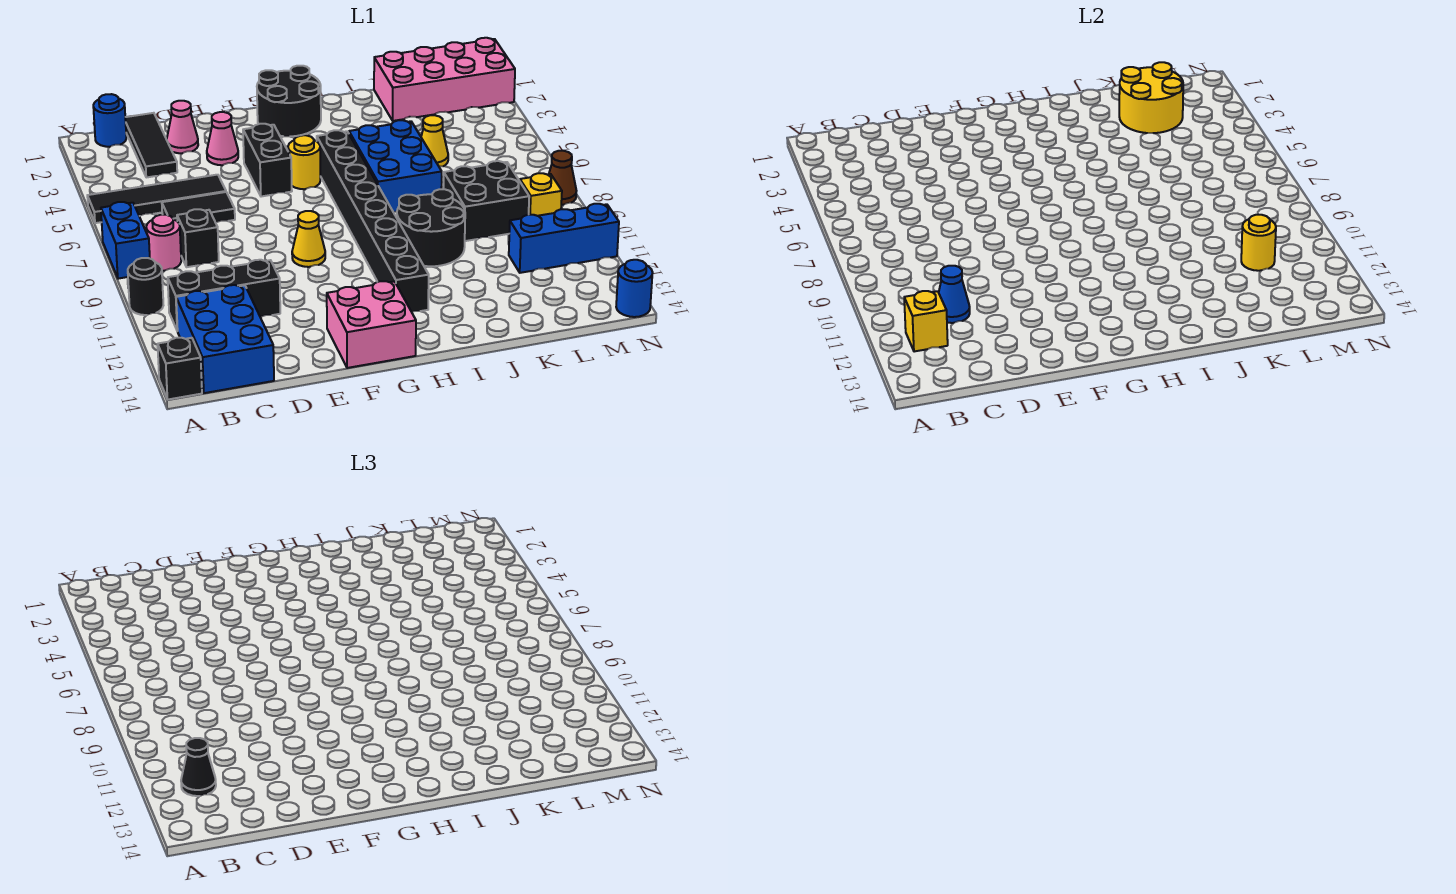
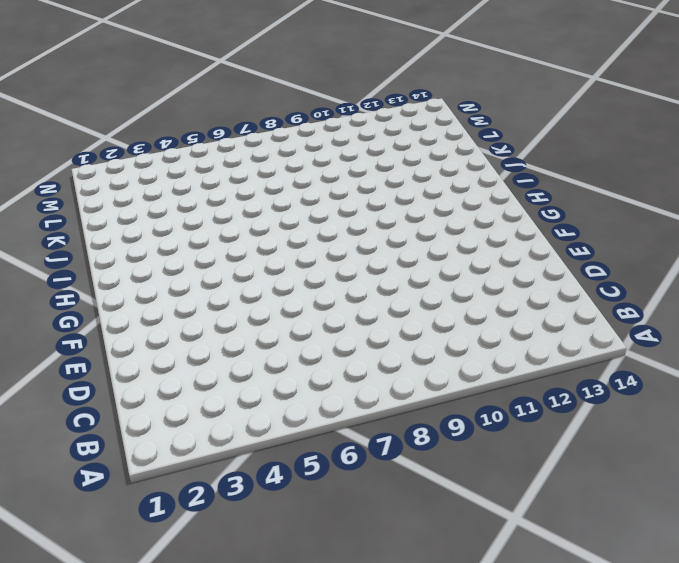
none -> black 1x4 tile [87,175,226,223]
none -> blue 1x2 brick [101,202,150,279]
none -> black 1x1 round brick [128,258,163,315]
none -> black 1x1 brick [158,338,202,399]

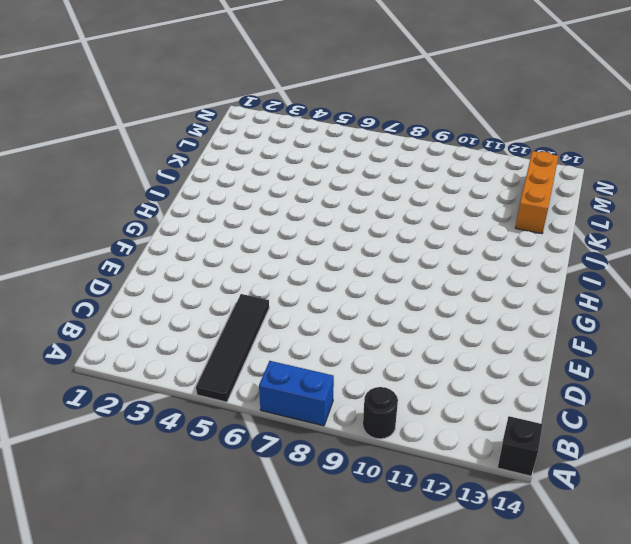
orange 1x3 brick [515,151,559,234] -> none
none -> blue 1x1 round brick [93,94,126,147]
none -> pink 1x1 round brick [146,215,181,271]
none -> black 1x3 brick [168,260,280,331]
none -> blue 2x3 brick [176,285,274,393]

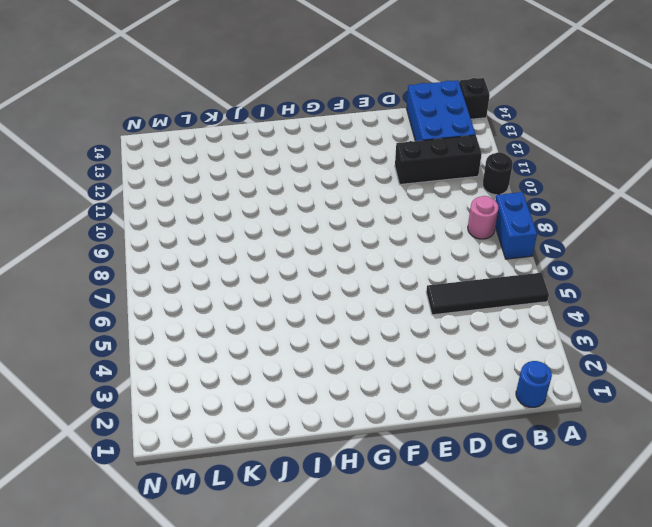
none -> black 1x3 tile [125,113,177,177]
none -> black 1x2 tile [162,192,235,223]
none -> black 1x1 brick [177,209,219,267]
none -> pink 1x1 cone [167,101,198,153]

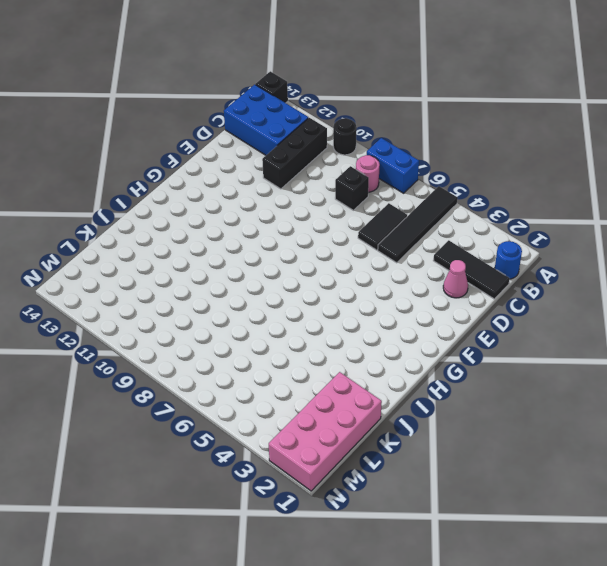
none -> pink 1x1 cone [207,112,238,165]
none -> black 1x2 brick [243,124,292,197]
none -> yellow 1x1 cone [292,211,325,267]
none -> pink 2x2 brick [327,281,416,368]

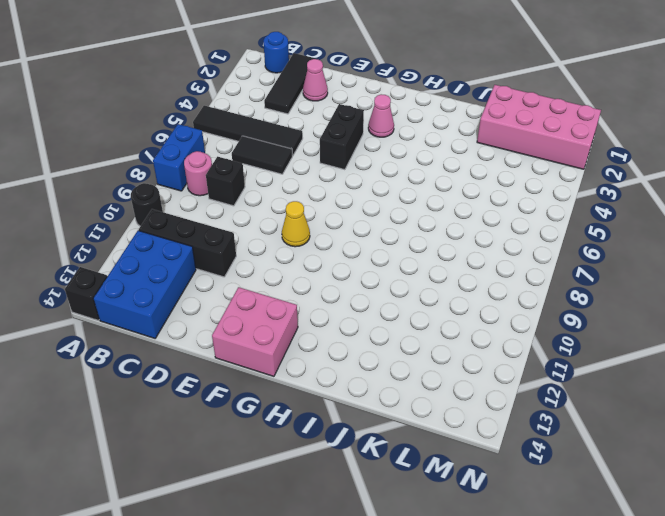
pink 1x1 cone [368,94,394,137] -> pink 1x1 cone moved to [207,112,238,165]
none -> black 2x2 round brick [257,66,321,136]
none -> yellow 1x1 round brick [288,135,320,189]
none -> black 1x8 brick [317,130,429,312]
none -> blue 2x3 brick [349,120,442,212]

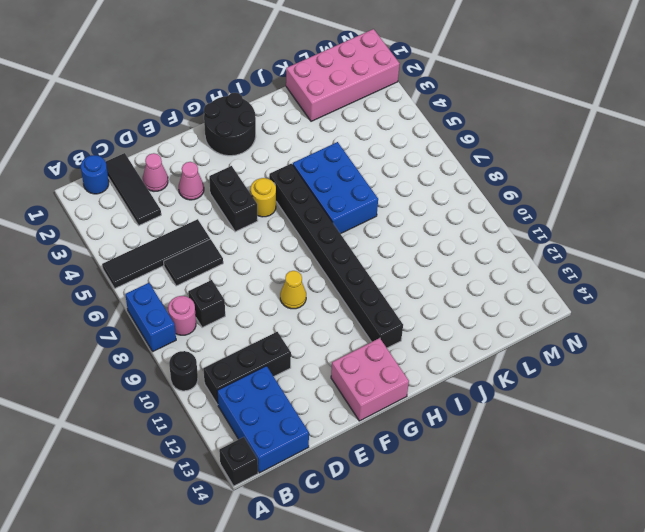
none -> black 2x2 round brick [397,189,465,266]
none -> yellow 1x1 cone [421,115,448,166]
none -> black 2x2 brick [444,161,529,241]
none -> blue 1x3 brick [509,204,619,273]

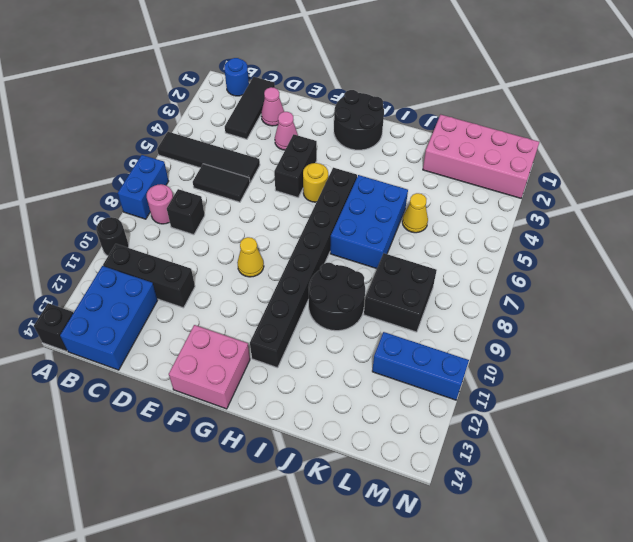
none -> yellow 1x1 brick [520,173,562,216]
none -> brown 1x1 cone [549,151,576,205]
none -> blue 1x1 round brick [616,260,653,317]
none -> yellow 1x1 brick [904,291,948,352]

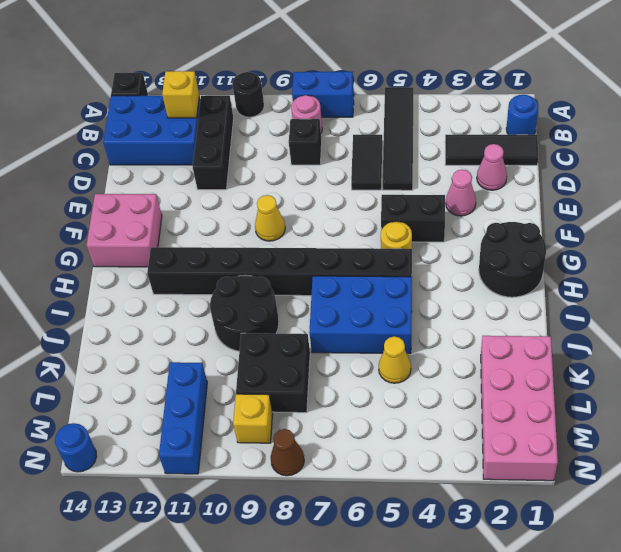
none -> blue 1x1 cone [939,266,970,323]
none -> yellow 2x2 round brick [1119,62,1183,133]
none -> yellow 1x1 round brick [1241,215,1276,271]
none -> black 1x1 cone [181,738,216,796]

